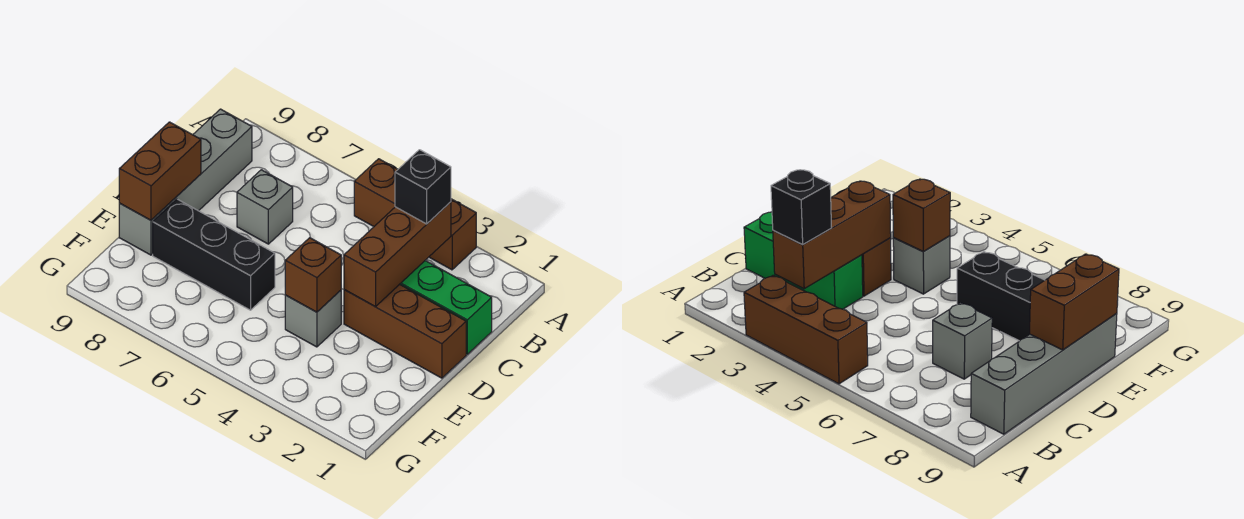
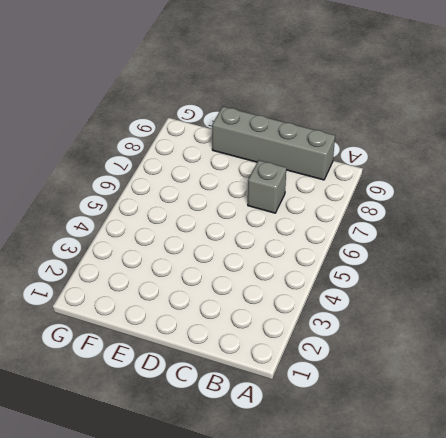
none -> brown 1x3 brick [354,159,476,270]
none -> green 1x3 brick [400,261,492,354]

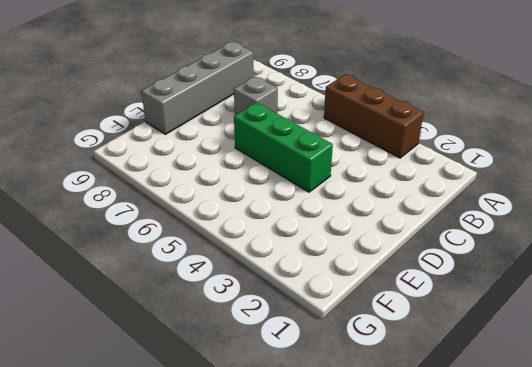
green 1x3 brick [234,102,333,192] -> green 1x3 brick moved to [400,261,492,354]
none -> brown 1x3 brick [344,284,466,378]
none -> grey 1x1 brick [285,290,341,347]

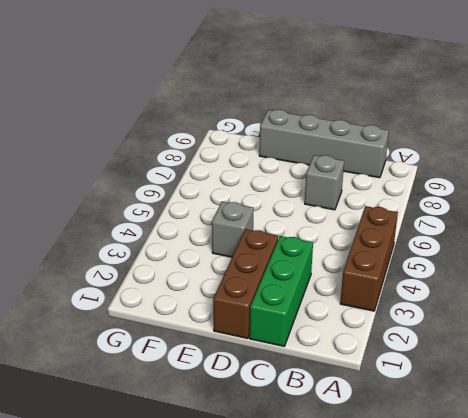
none -> black 1x3 brick [153,199,275,310]
none -> brown 1x3 brick [344,202,451,307]

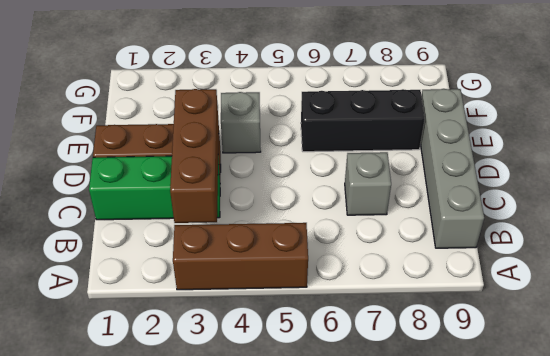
none -> brown 1x2 brick [119,122,201,220]
none -> brown 1x1 brick [285,238,341,312]

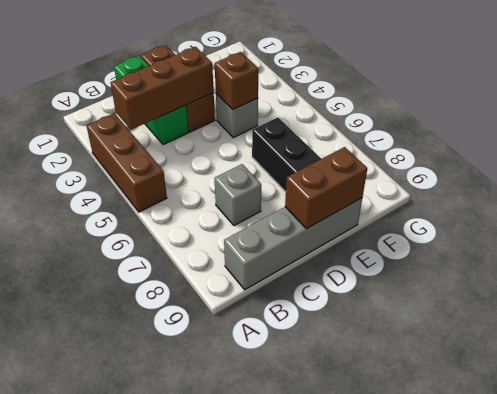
none -> black 1x1 brick [395,150,451,224]

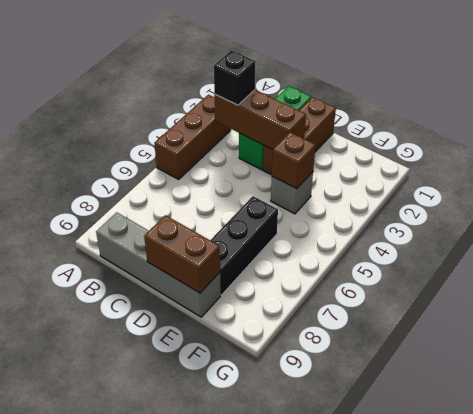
none -> grey 1x1 brick [237,170,293,244]

